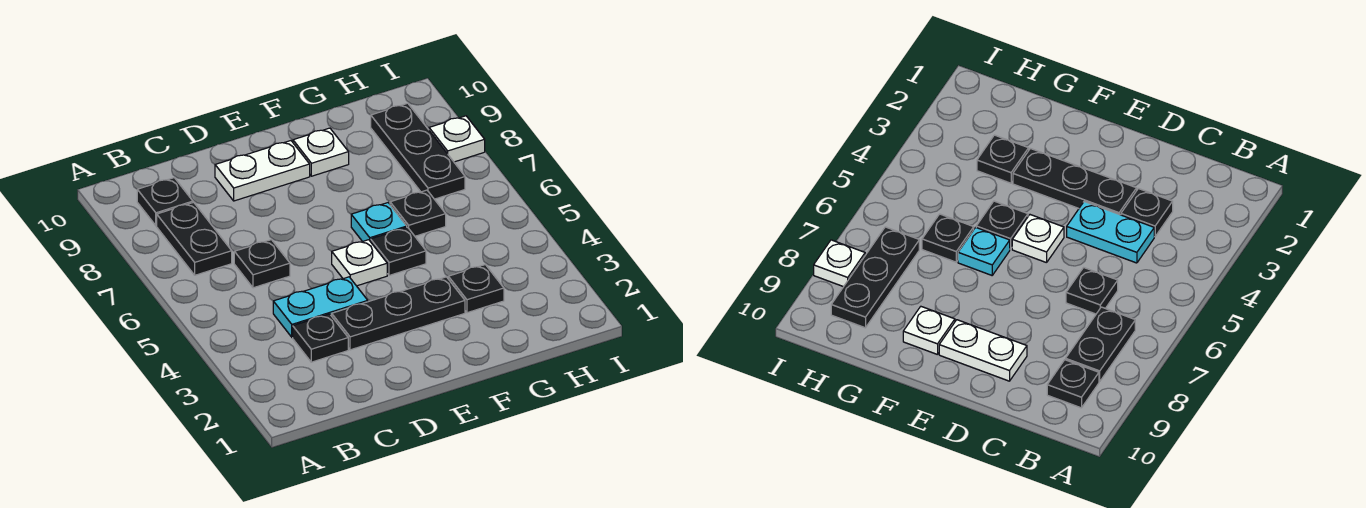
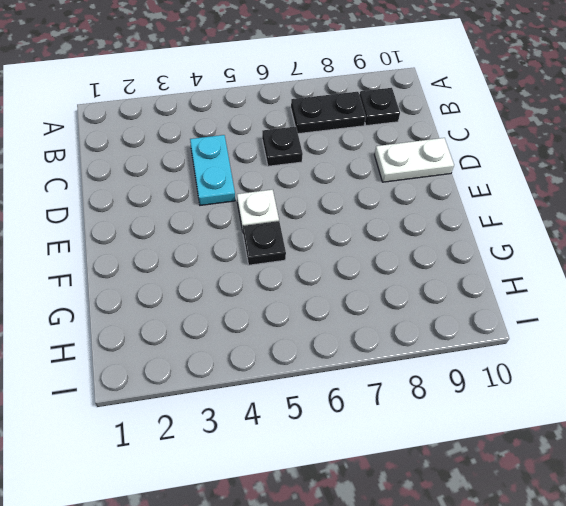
white 1x2 plate [374,138,454,182] -> white 1x2 plate turned to [215,141,310,201]
none -> black 1x1 plate [293,314,348,362]
none -> black 1x3 plate [332,277,465,350]
none -> cyan 1x1 plate [351,203,407,242]

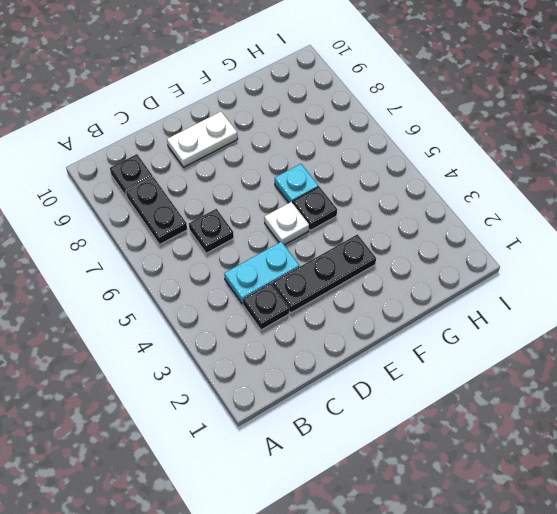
none -> white 1x1 plate [293,128,349,176]
none -> black 1x1 plate [448,265,504,313]
none -> black 1x1 plate [390,190,446,236]

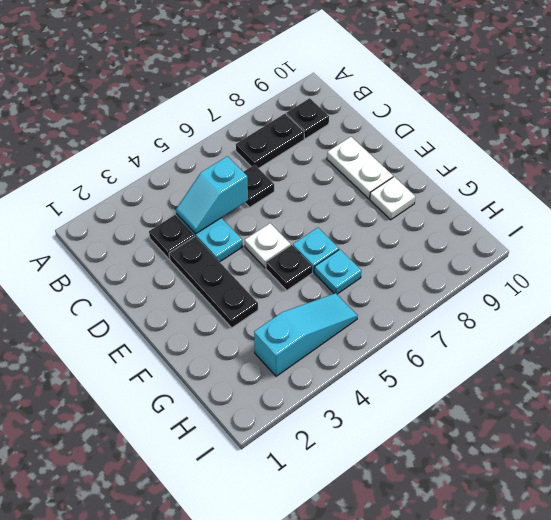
cyan 1x2 slope [176,156,248,234] -> none
cyan 1x1 plate [315,249,361,294] -> black 1x1 plate [390,190,446,236]
cyan 1x3 slope [254,293,358,376] -> none
none -> black 1x1 plate [448,265,504,313]
none -> black 1x3 plate [371,103,465,199]
none -> white 1x1 plate [429,116,485,162]

